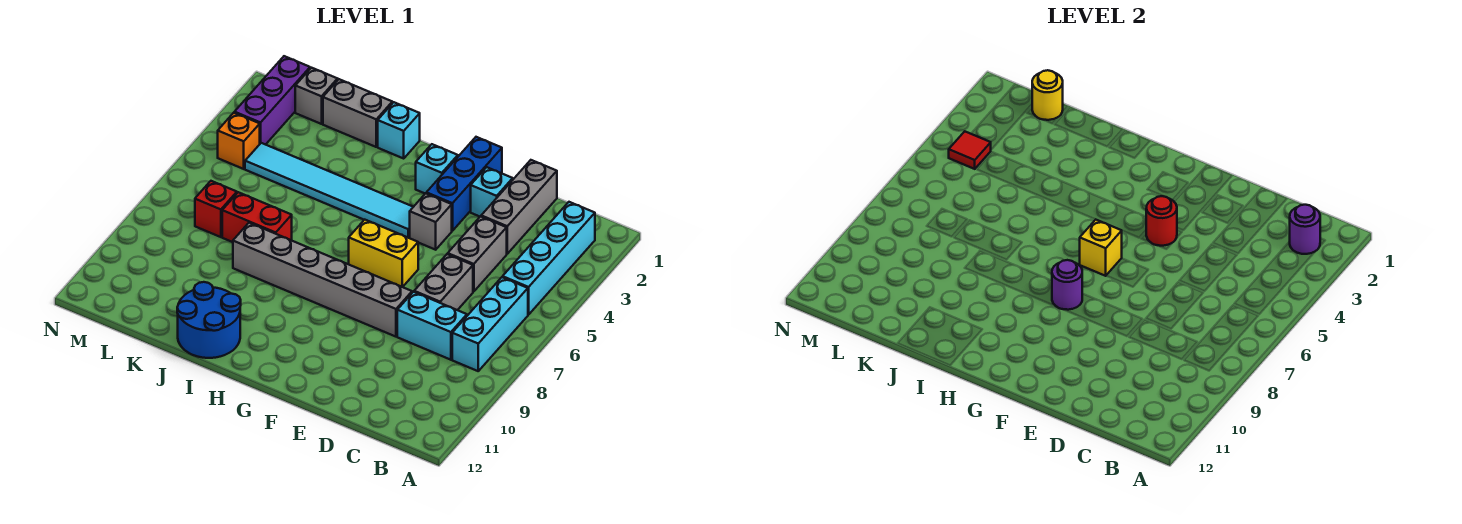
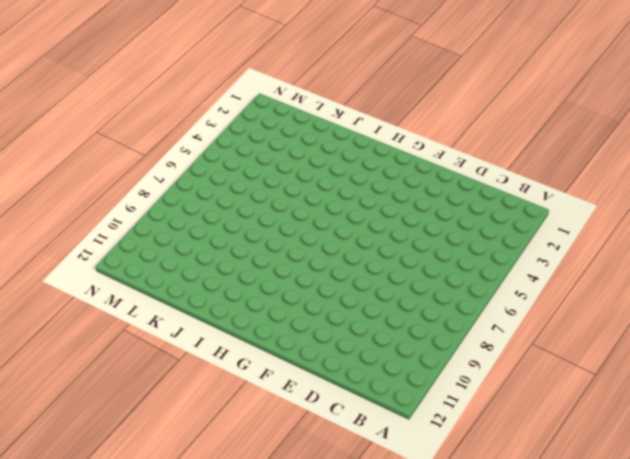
none -> cyan 1x4 brick [503,202,595,315]
none -> cyan 1x3 brick [452,277,528,371]
none -> cyan 1x2 brick [397,292,467,360]

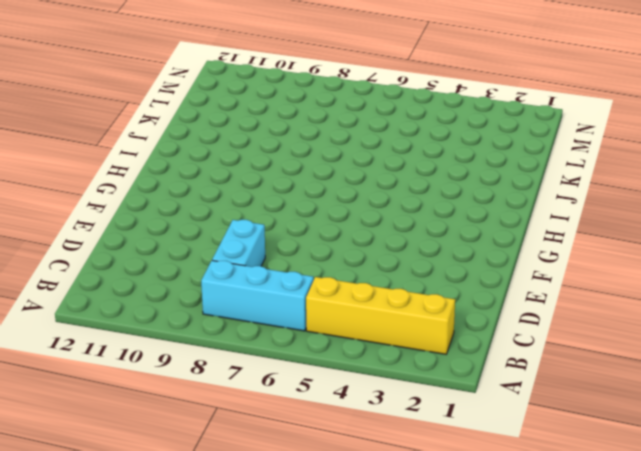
yellow 1x4 brick [306,277,455,354] -> cyan 1x4 brick [503,202,595,315]
none -> grey 1x3 brick [481,160,557,254]
none -> grey 1x2 brick [448,216,507,292]
none -> grey 1x2 brick [414,254,473,310]

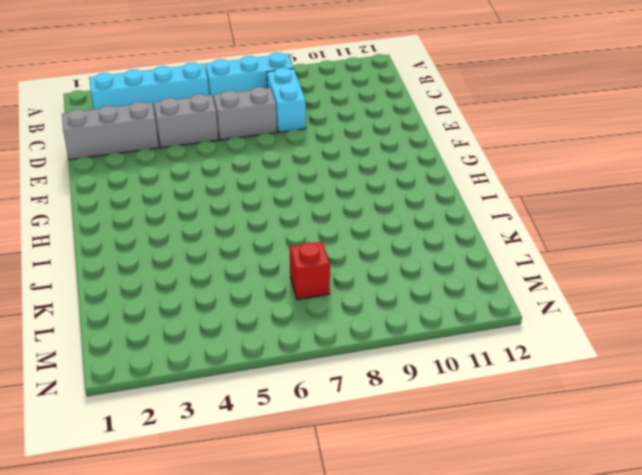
none -> cyan 1x1 brick [471,167,513,216]
none -> grey 1x6 brick [233,223,412,337]
none -> blue 1x3 brick [426,137,502,231]

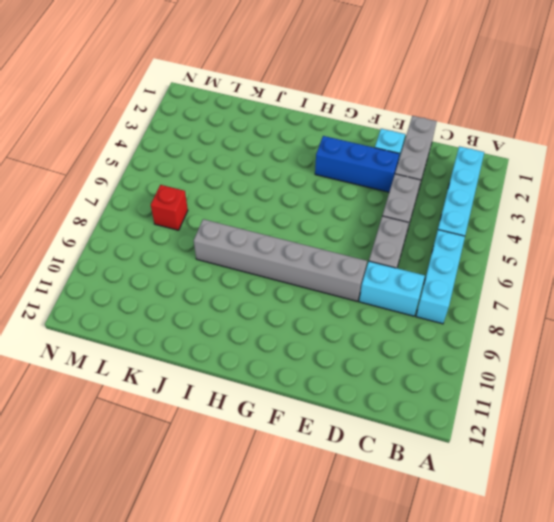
blue 1x3 brick [315,136,400,192] -> blue 1x3 brick turned to [426,137,502,231]
none -> grey 1x1 brick [410,193,452,250]
none -> yellow 1x2 brick [349,220,418,287]
none -> cyan 1x1 brick [416,144,458,193]

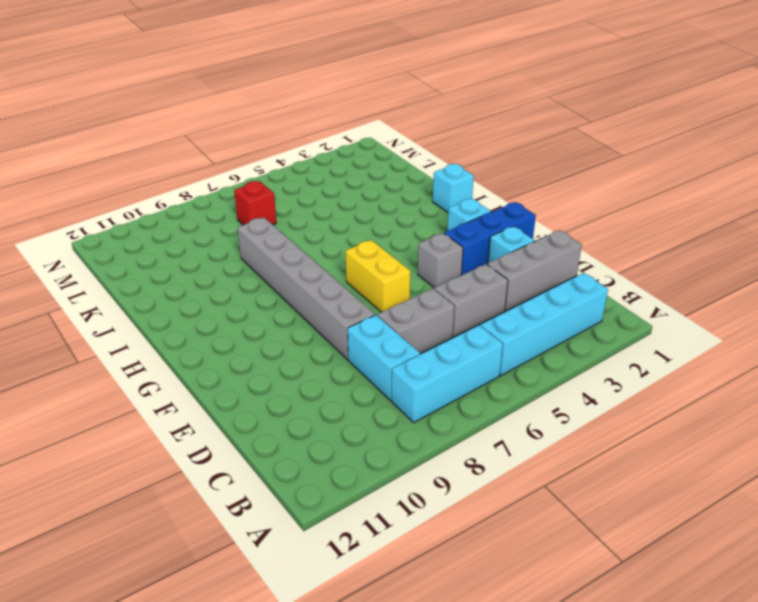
none -> cyan 1x6 tile [245,143,413,238]
none -> blue 2x2 round brick [177,282,241,358]
none -> grey 1x2 brick [323,79,392,147]

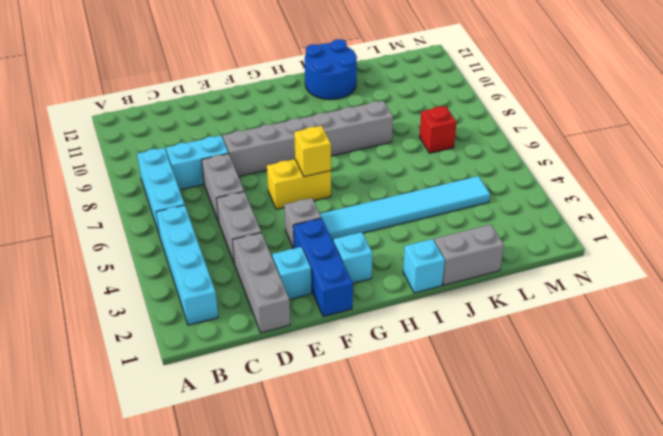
none -> red 1x2 brick [222,192,292,242]
none -> grey 1x1 brick [295,68,338,124]
none -> purple 1x3 brick [234,56,310,145]

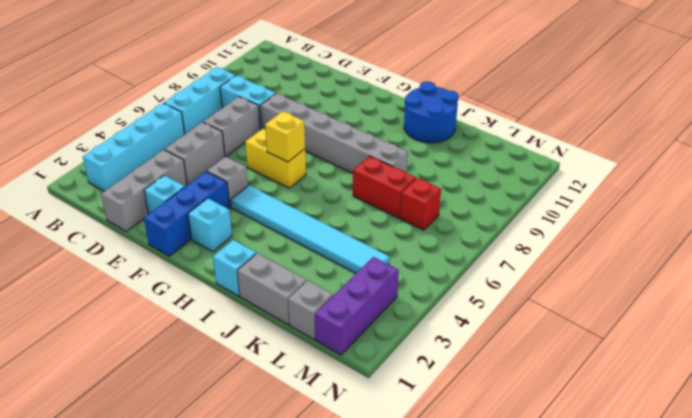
none -> orange 1x1 brick [218,113,260,169]
none -> purple 1x1 round brick [1290,205,1320,254]
none -> red 1x1 round brick [1146,196,1177,246]

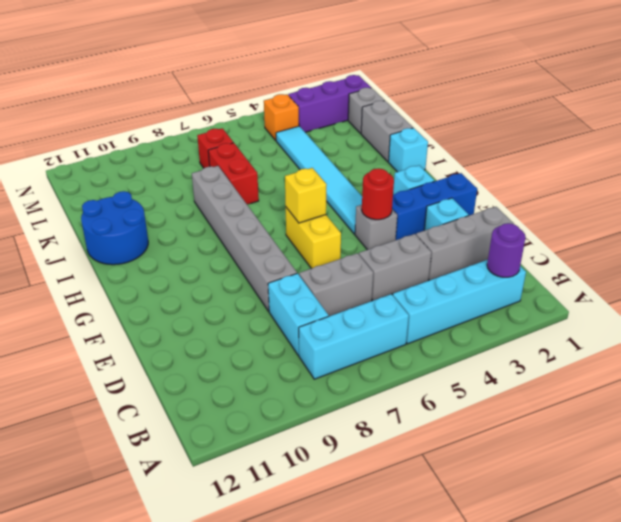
none -> purple 1x1 round brick [1052,260,1082,310]
none -> yellow 1x1 round brick [1032,70,1063,120]
none -> red 1x1 tile [949,131,991,169]

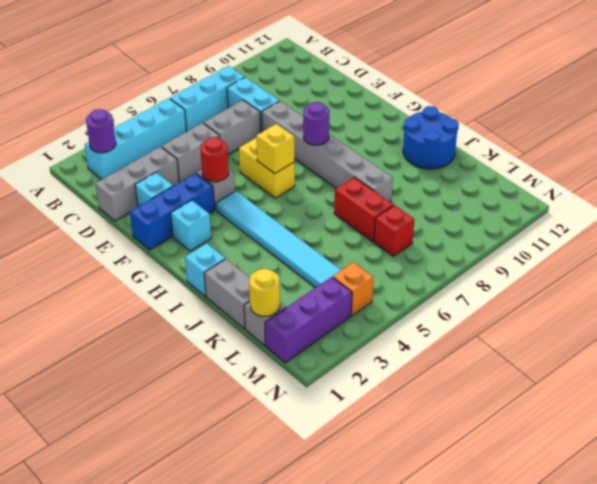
none -> red 1x1 tile [949,131,991,169]

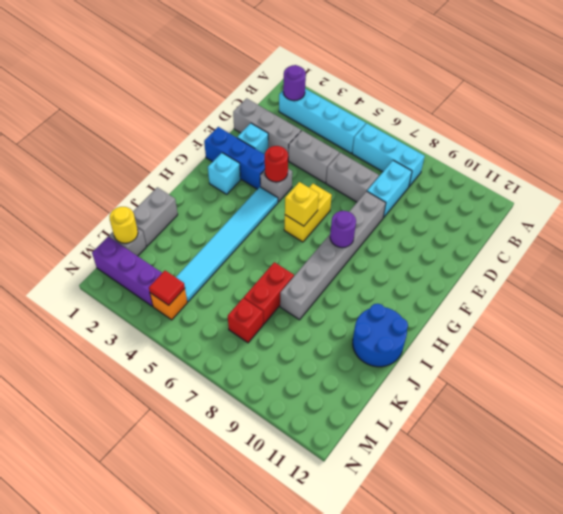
none -> cyan 1x1 brick [378,102,420,158]

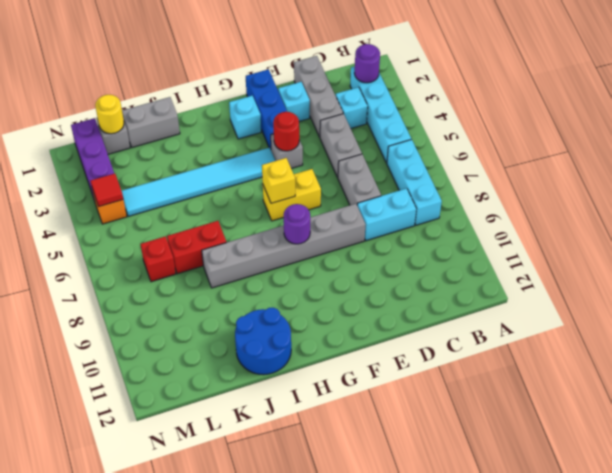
cyan 1x1 brick [336,87,368,128] -> cyan 1x1 brick moved to [378,102,420,158]

